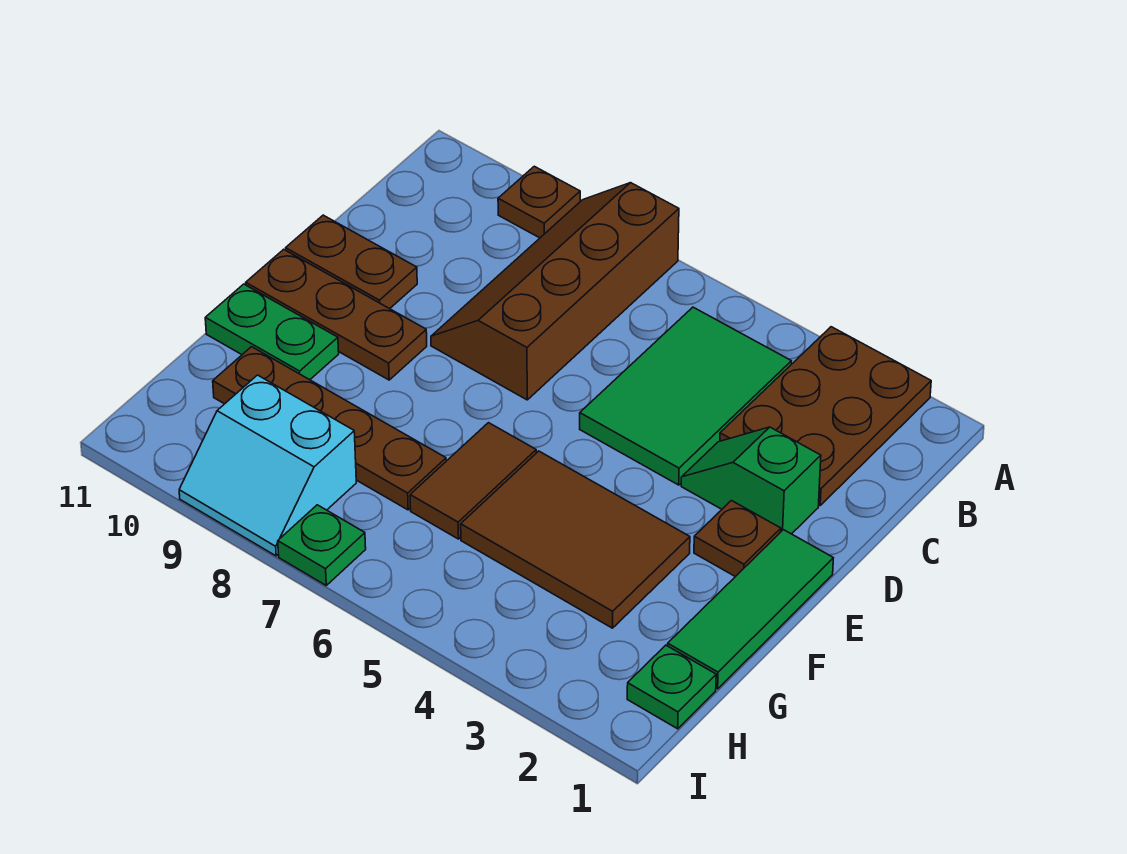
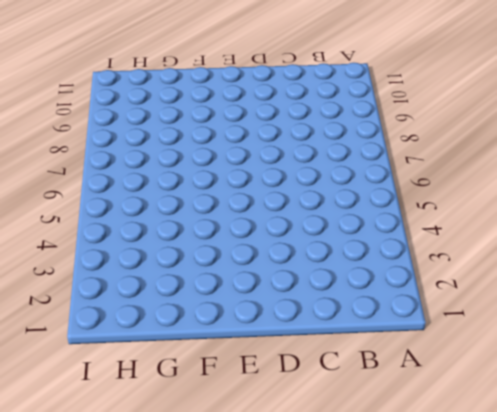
none -> brown 2x3 plate [720,327,931,505]
none -> brown 2x4 slope [431,183,679,400]
none -> brown 1x1 plate [498,166,580,238]

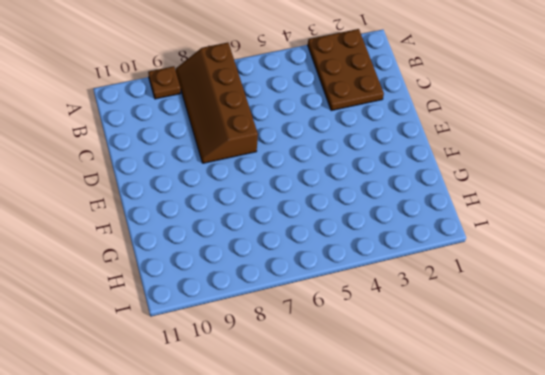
none -> green 2x3 tile [580,307,791,485]
none -> green 1x2 slope [681,427,821,534]
none -> brown 1x2 plate [286,215,417,309]

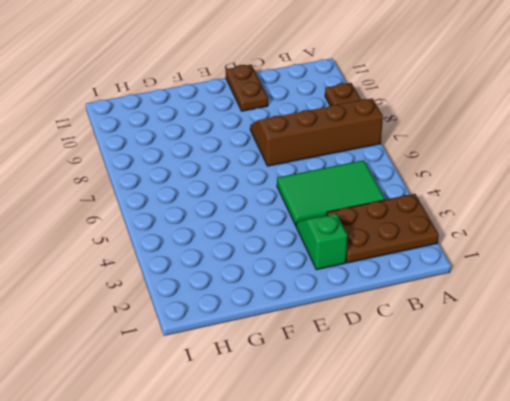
none -> green 1x3 tile [668,530,833,689]
none -> brown 1x1 plate [694,501,781,577]
none -> brown 1x3 plate [246,249,427,380]

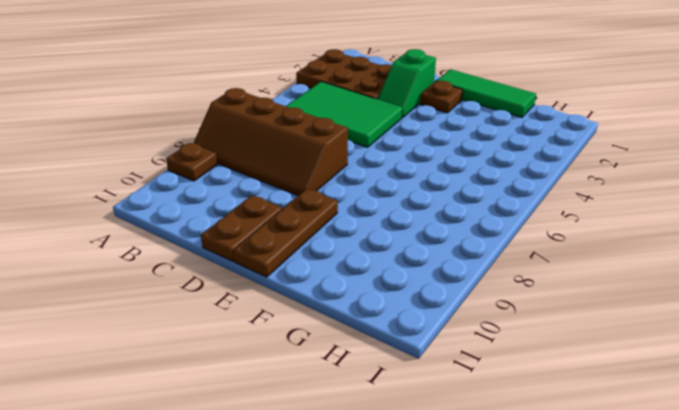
none -> brown 2x3 tile [461,451,690,628]
none -> brown 1x2 tile [410,423,536,539]
none -> green 1x2 plate [205,284,339,380]

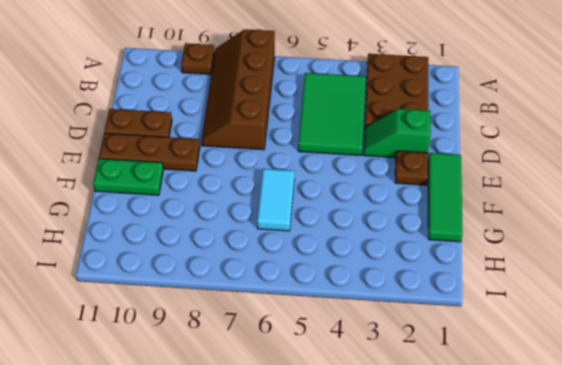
cyan 1x2 tile [257,169,295,231] -> brown 1x2 tile [410,423,536,539]
none -> brown 2x3 tile [461,451,690,628]
none -> brown 1x4 plate [213,347,446,510]
none -> green 1x1 plate [627,645,716,729]

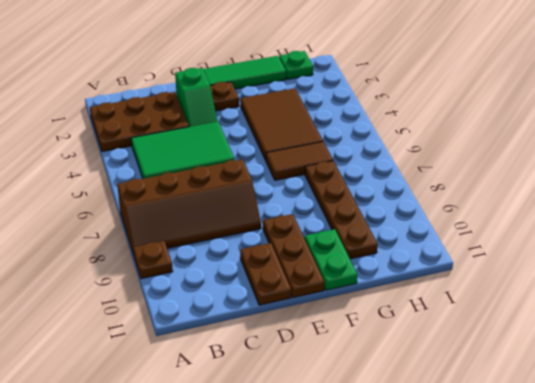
none -> cyan 2x2 slope [179,375,356,556]
none -> green 1x1 plate [278,505,366,585]

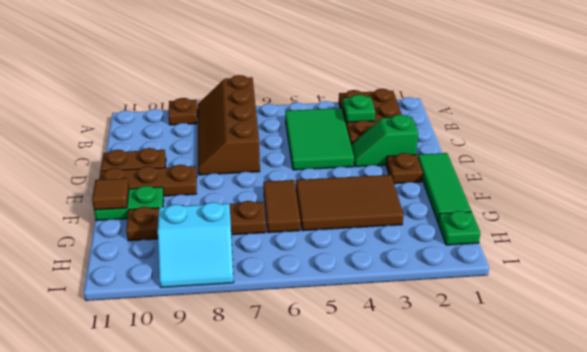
green 1x1 plate [343,95,375,122] -> green 1x1 plate moved to [278,505,366,585]
brown 1x1 tile [92,178,129,210] -> none

